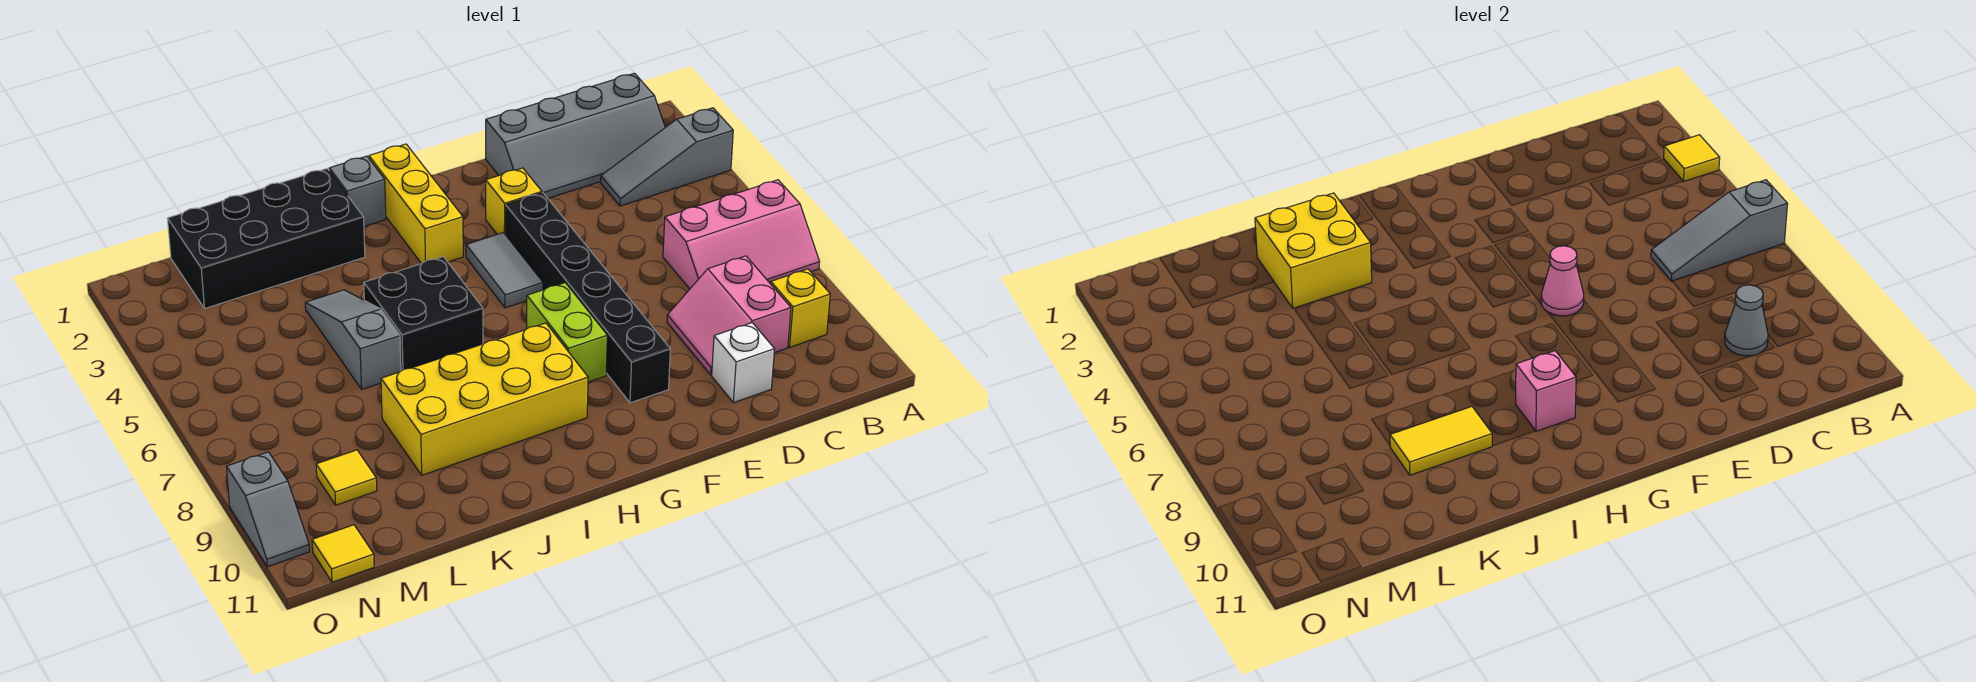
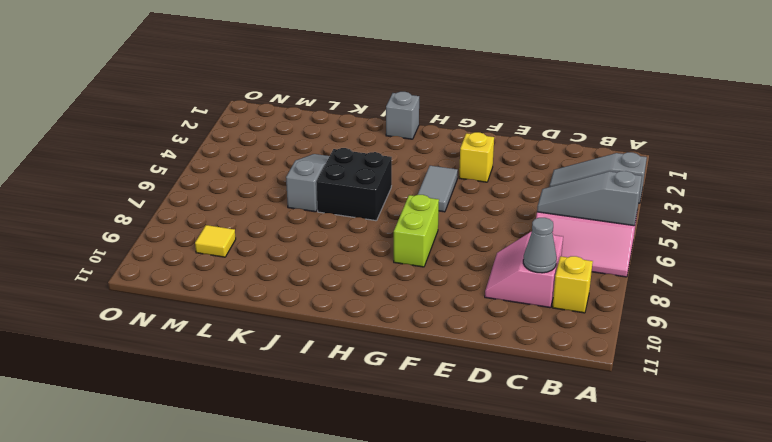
none -> grey 2x4 slope [486,73,665,198]
none -> white 1x1 brick [712,323,775,403]
none -> black 1x6 brick [505,193,670,403]

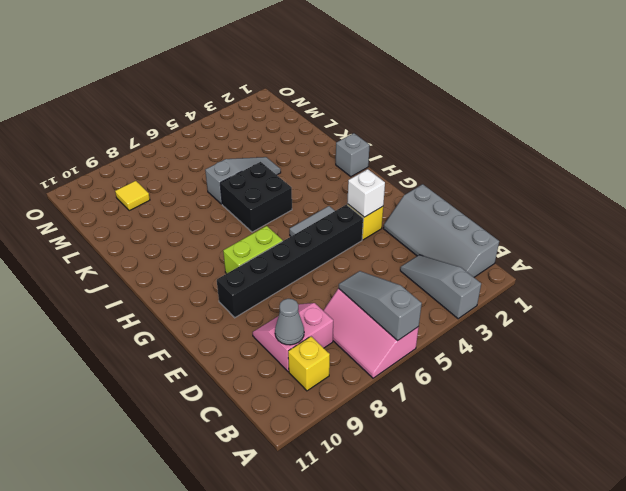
white 1x1 brick [347,169,385,217] -> white 1x1 brick moved to [712,323,775,403]
none -> yellow 1x3 brick [369,144,463,264]
none -> yellow 2x4 brick [381,323,588,475]
none -> black 2x4 brick [167,169,365,308]

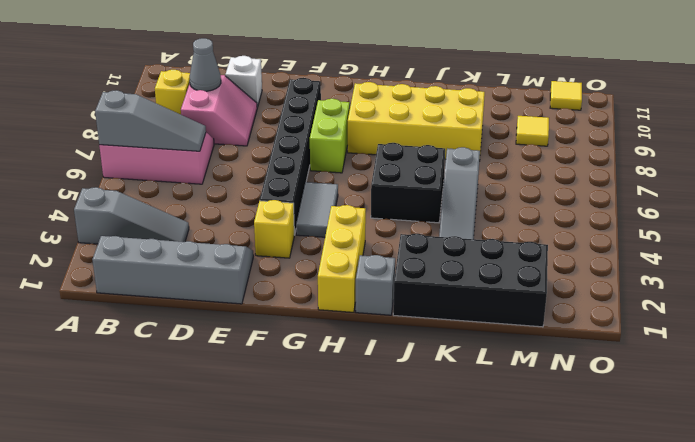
none -> grey 1x2 slope [226,452,310,567]
none -> yellow 1x1 tile [1664,135,1720,182]
none -> pink 1x1 cone [1541,246,1584,316]

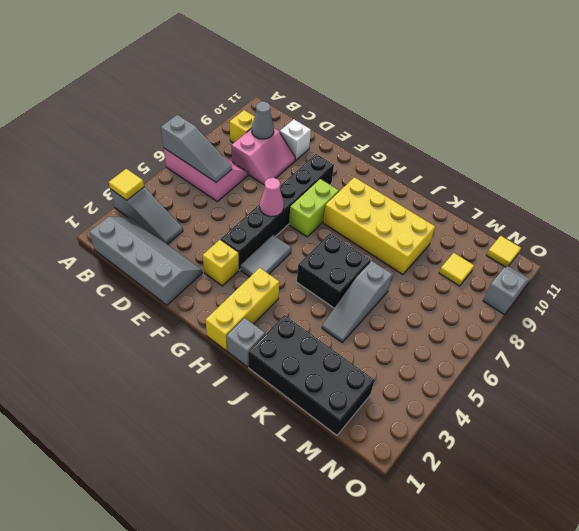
none -> pink 1x1 brick [1516,351,1576,431]
none -> yellow 2x2 brick [1255,193,1372,308]
none -> yellow 1x2 tile [1390,407,1492,475]

